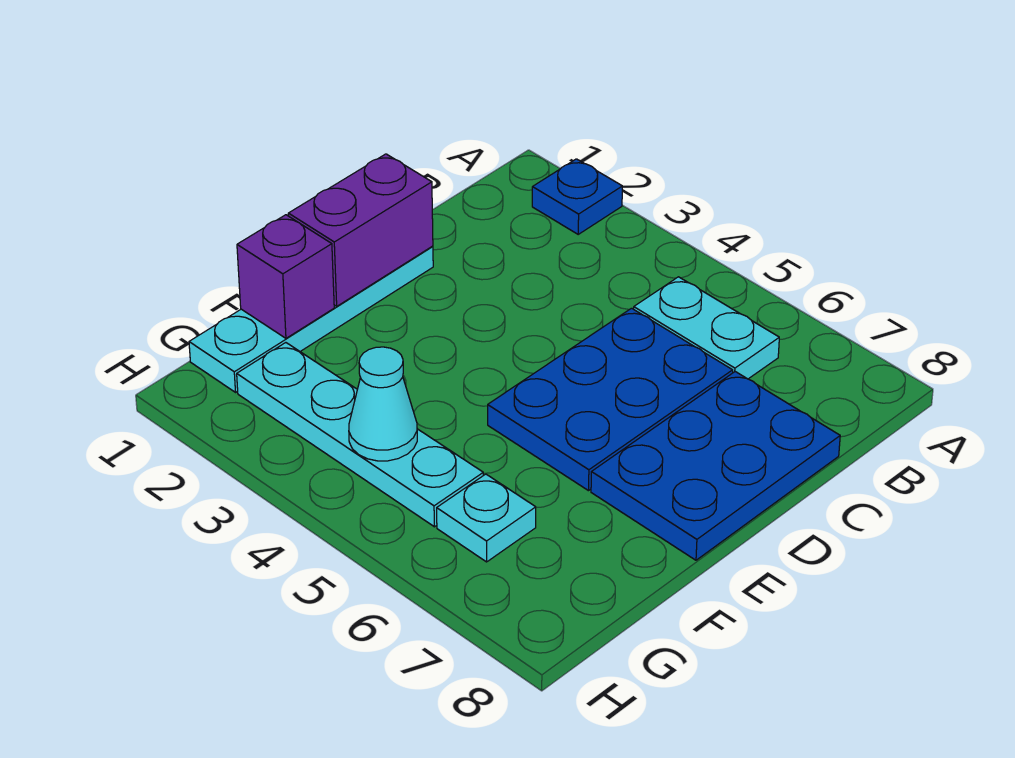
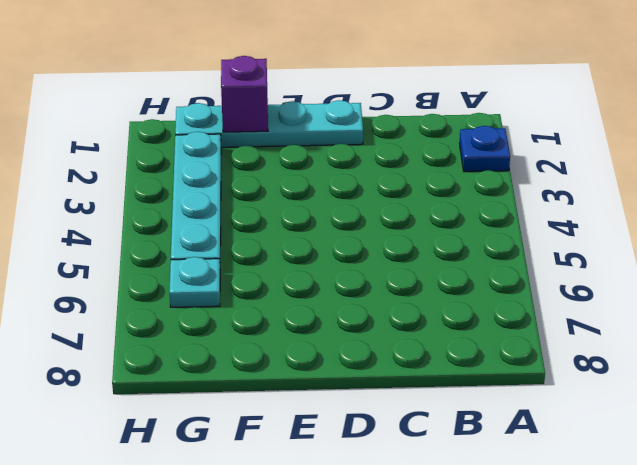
none -> cyan 1x2 plate [634,277,779,379]
none -> blue 2x3 plate [488,308,733,491]

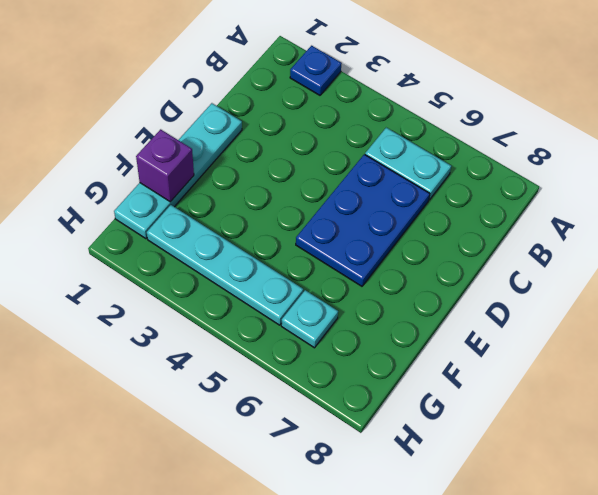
none -> blue 2x3 plate [591,372,840,560]
none -> purple 1x2 brick [288,154,433,306]

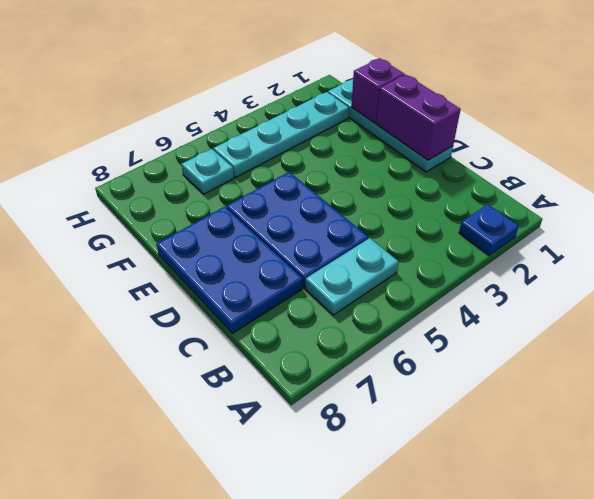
none -> cyan 1x1 cone [349,347,417,461]

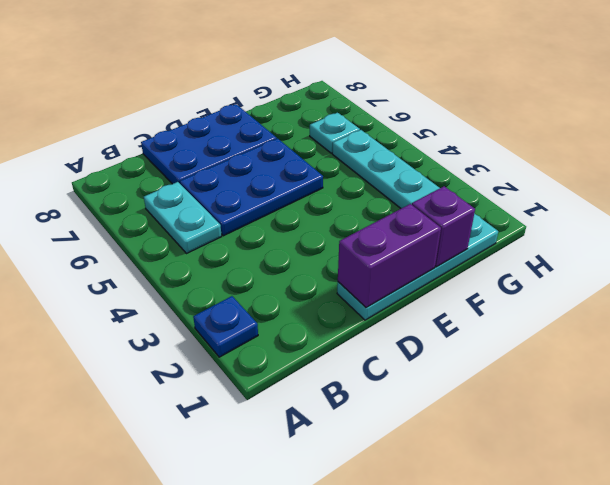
none -> cyan 1x1 cone [349,347,417,461]

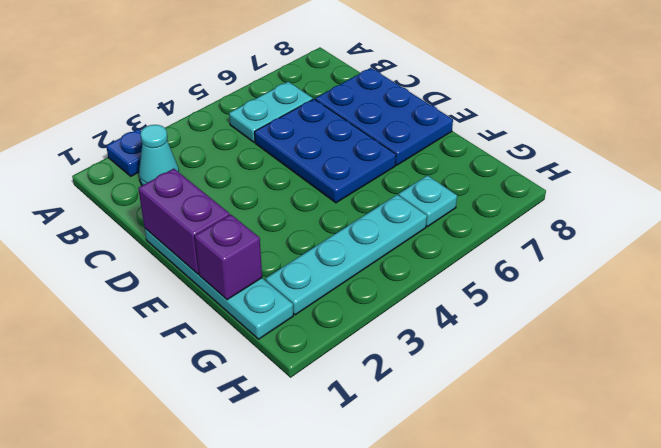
cyan 1x1 cone [139,125,179,185] -> cyan 1x1 cone moved to [349,347,417,461]

